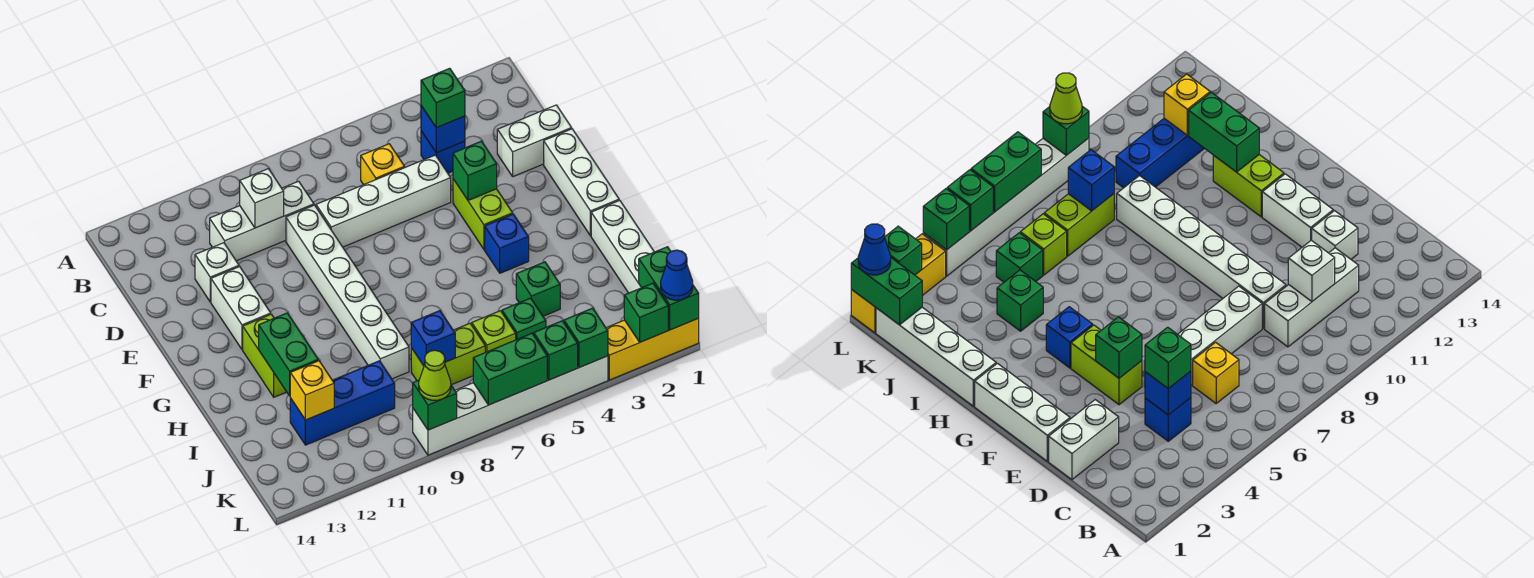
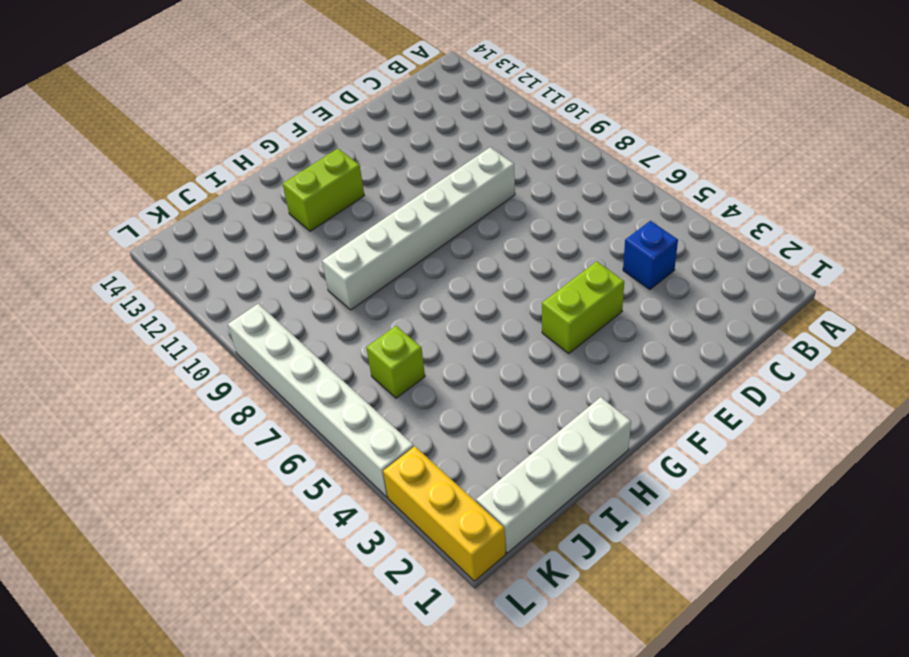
none -> yellow 1x1 brick [361,144,405,185]
none -> white 1x3 brick [210,181,314,261]
none -> white 1x2 brick [497,105,572,177]
none -> white 1x4 brick [316,155,451,247]

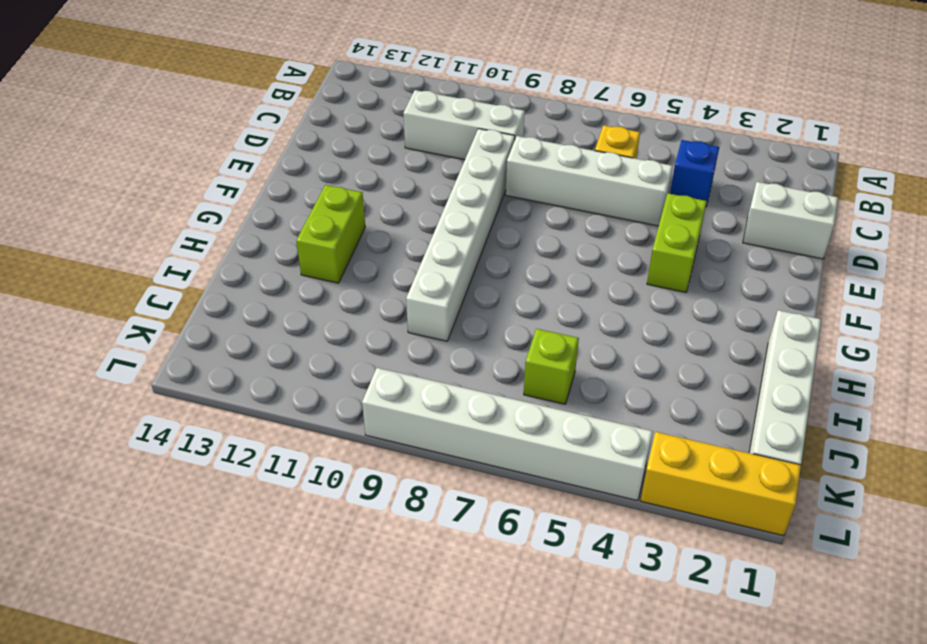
none -> white 1x1 brick [195,243,239,302]
none -> white 1x3 brick [544,129,619,236]
none -> white 1x2 brick [211,267,271,350]
none -> blue 1x1 brick [485,214,529,273]

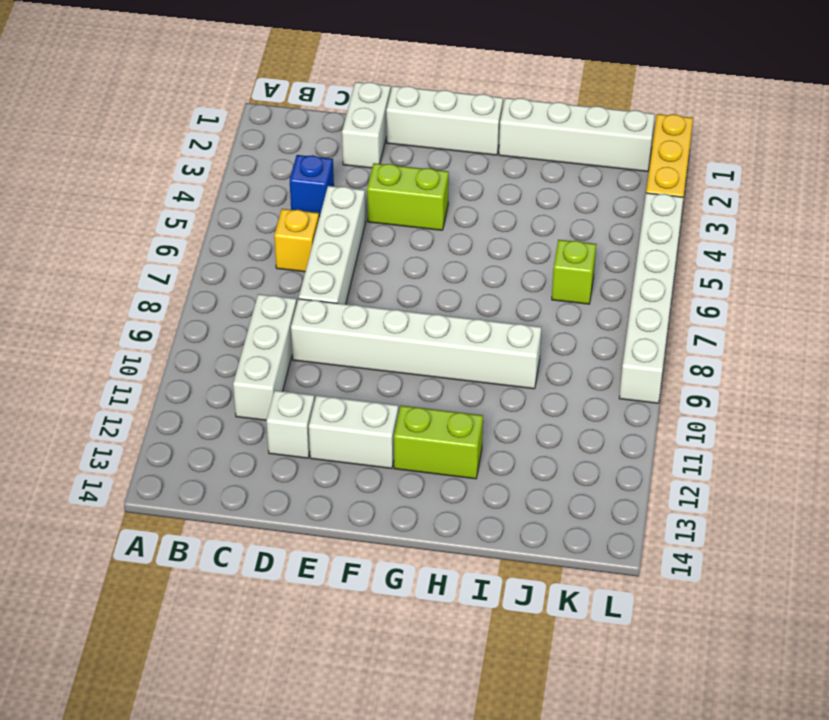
none -> blue 1x1 brick [485,214,529,273]
none -> green 1x1 brick [516,262,560,316]
none -> green 1x1 brick [502,298,546,340]
none -> lime 1x2 brick [411,323,485,385]

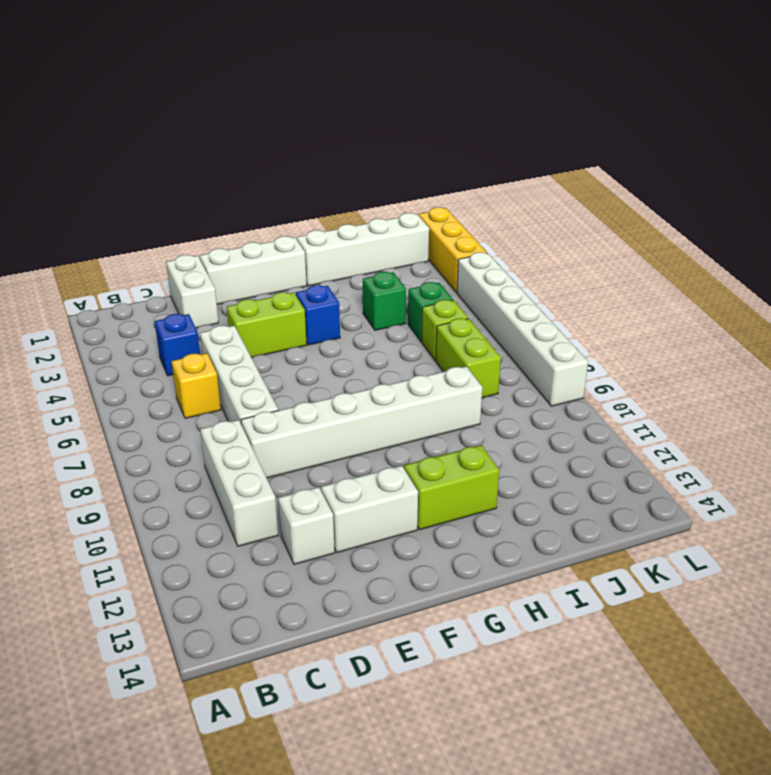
none -> blue 1x3 brick [290,361,395,445]
none -> blue 1x1 brick [421,106,465,153]
none -> white 1x1 brick [240,169,284,228]
none -> green 1x1 brick [453,141,497,200]

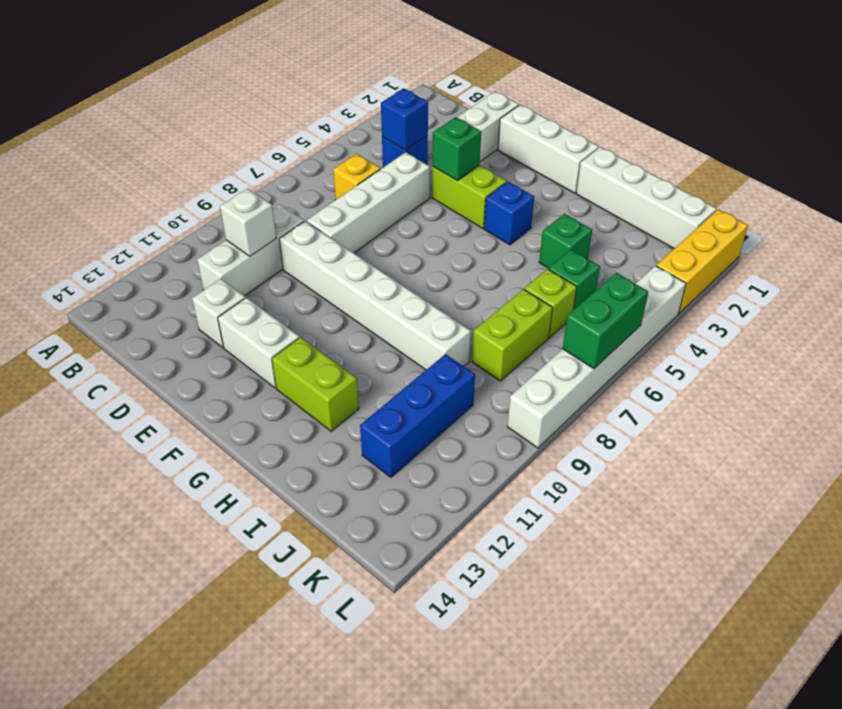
none -> green 1x2 brick [259,313,318,396]
none -> blue 1x1 brick [411,311,455,366]
none -> yellow 1x1 brick [290,361,334,420]
none -> green 1x2 brick [639,247,699,330]

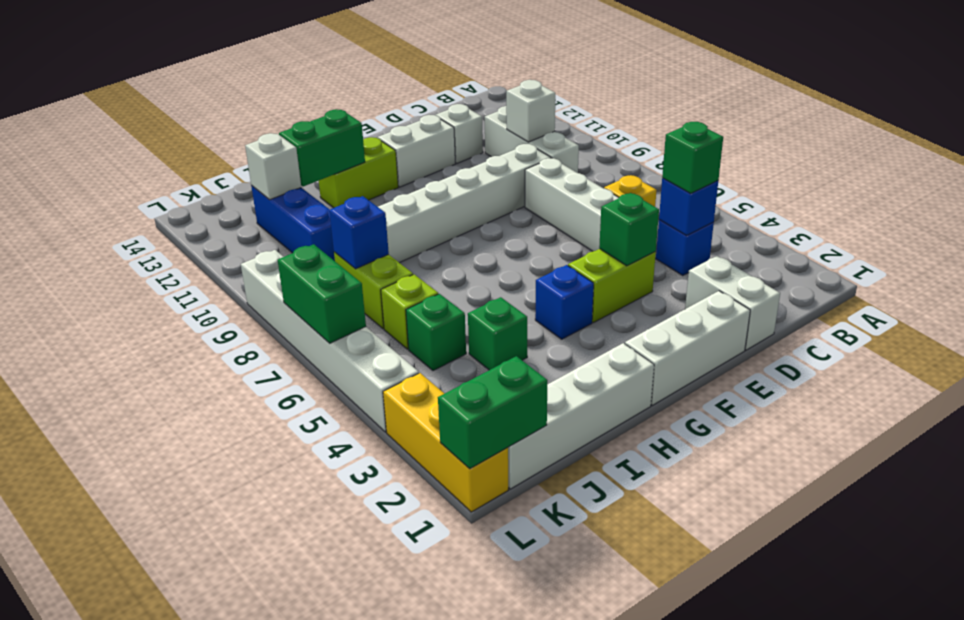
white 1x1 brick [245,133,301,200] -> yellow 1x1 brick [290,361,334,420]
none -> green 1x1 brick [624,283,668,342]
none -> green 1x1 brick [564,308,608,368]
none -> green 1x1 brick [534,321,578,380]
none -> green 1x1 brick [413,380,457,430]

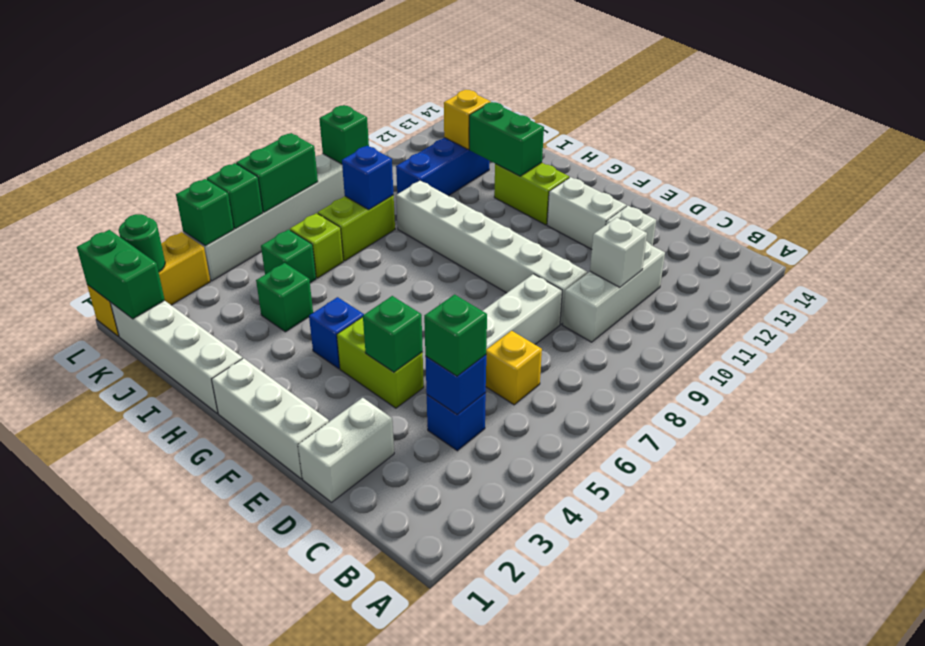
green 1x1 round brick [119,214,165,272] -> green 1x1 brick [624,283,668,342]
none -> blue 1x1 cone [661,250,693,300]
none -> lime 1x1 cone [419,350,451,400]

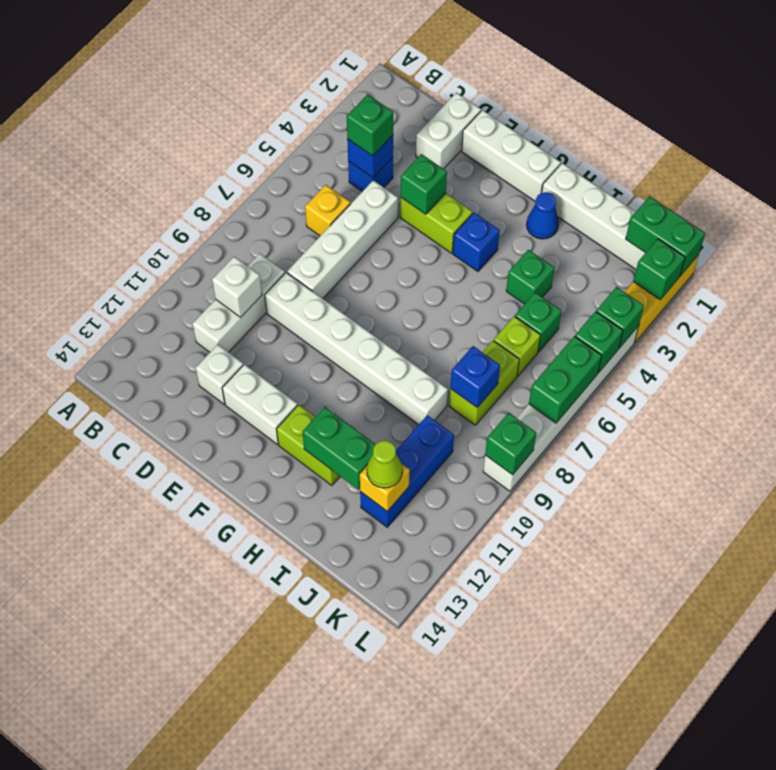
blue 1x1 cone [527,192,559,239] -> blue 1x1 cone moved to [661,250,693,300]
lime 1x1 cone [367,440,402,488] -> lime 1x1 cone moved to [419,350,451,400]

